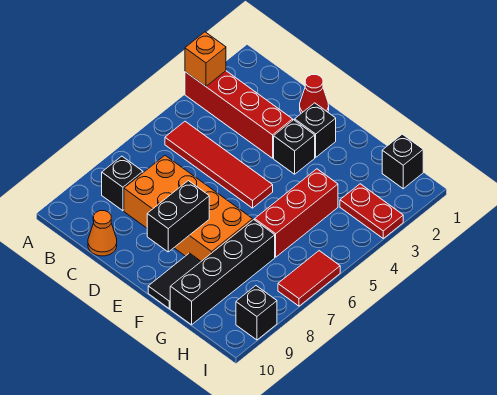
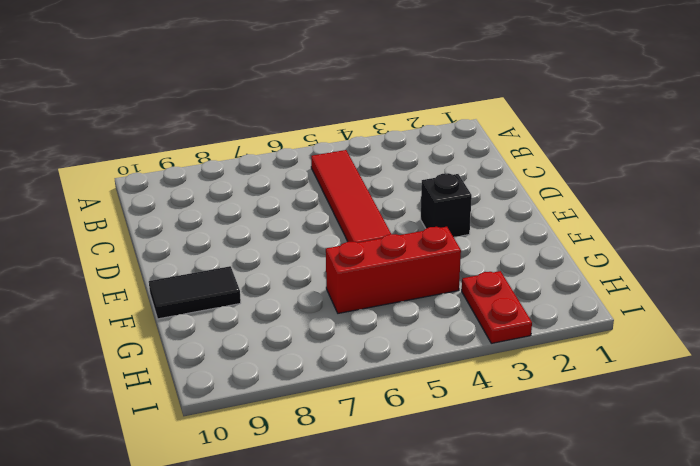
none -> red 1x4 brick [185,71,293,158]
none -> black 1x1 brick [102,156,143,211]
none -> orange 2x4 brick [124,155,253,261]

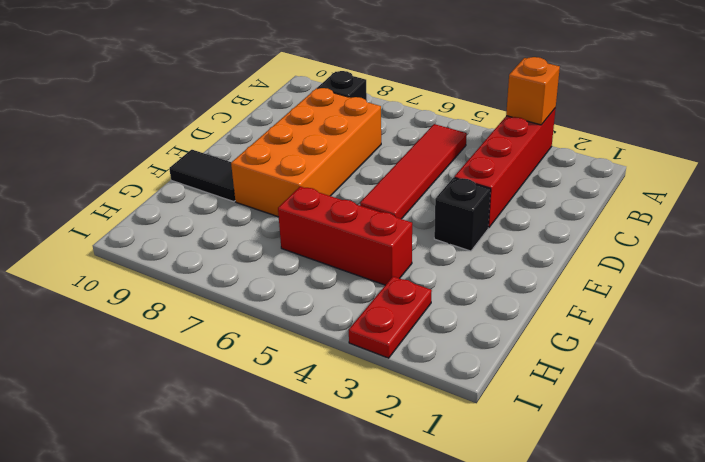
none -> orange 1x1 cone [88,211,117,256]
none -> red 1x1 cone [300,75,329,113]
none -> black 1x1 brick [295,103,336,157]

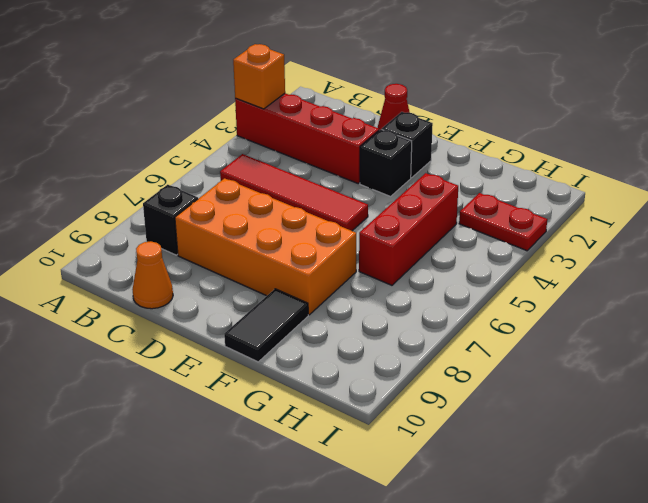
none -> black 1x4 brick [170,220,275,325]
none -> black 1x1 brick [382,134,423,189]
none -> red 1x2 tile [278,251,340,306]

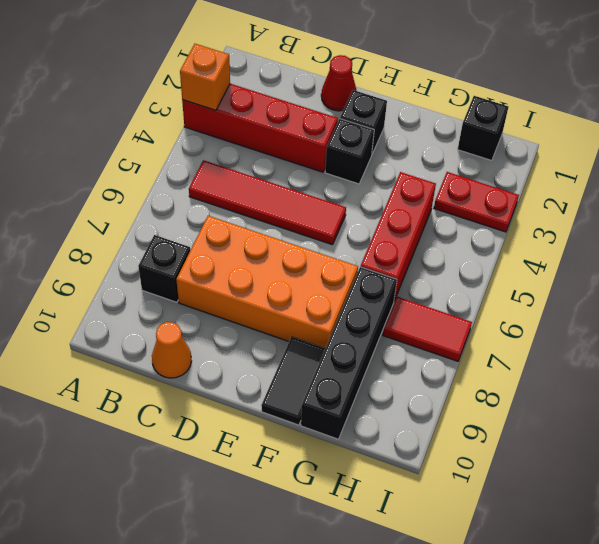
red 1x2 tile [383,296,472,361] -> red 1x2 tile turned to [278,251,340,306]
none -> black 1x1 brick [236,286,277,340]
none -> black 1x2 brick [147,181,209,252]

